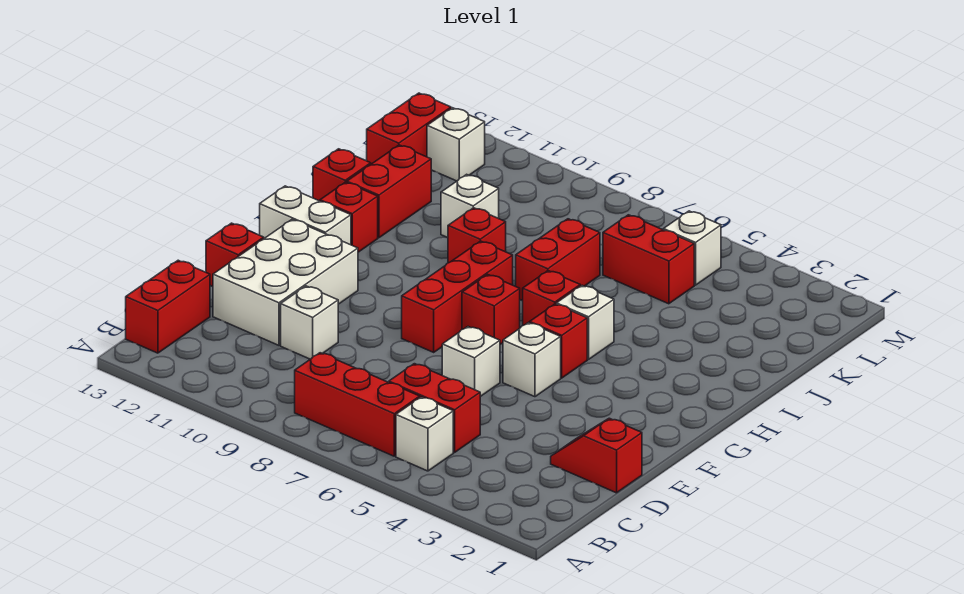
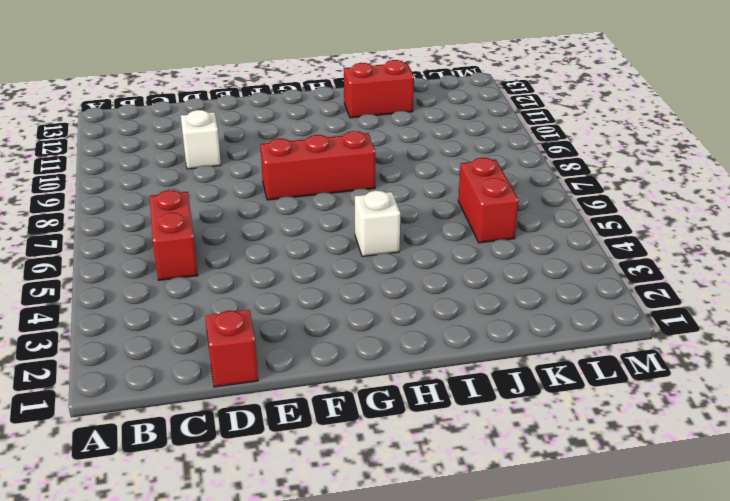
none -> white 1x1 brick [396,397,453,471]
none -> red 1x3 brick [295,353,420,456]
none -> red 1x2 brick [126,260,210,353]

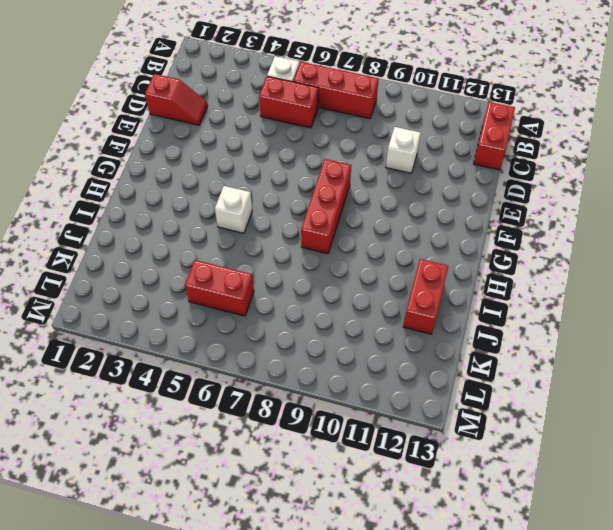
none -> white 2x3 brick [213,219,358,345]
none -> white 1x1 brick [442,327,500,397]
none -> red 1x1 brick [206,223,264,286]

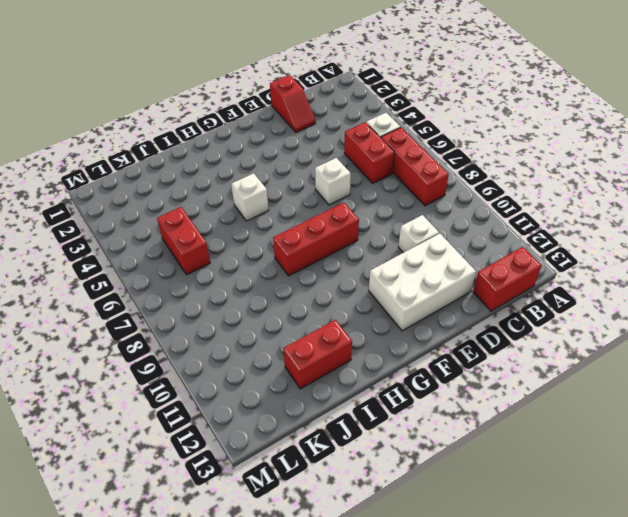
none -> red 1x1 brick [206,223,264,286]
none -> white 1x1 brick [503,323,561,397]
none -> red 1x1 brick [530,304,587,378]

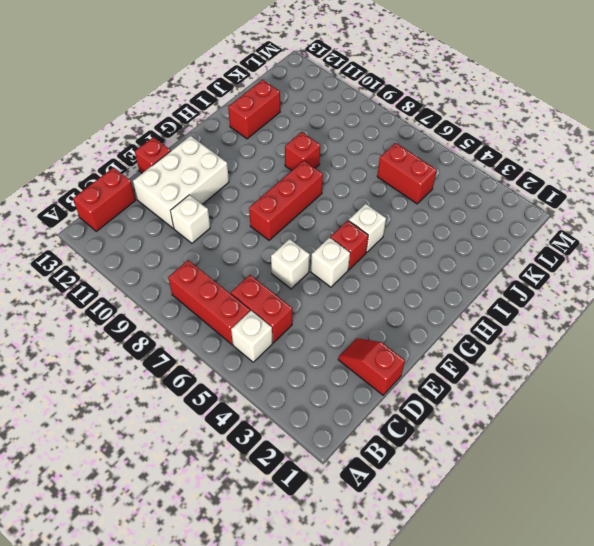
none -> red 1x1 brick [462,274,520,344]
none -> white 1x2 brick [260,186,351,245]
none -> red 1x1 brick [523,271,580,325]

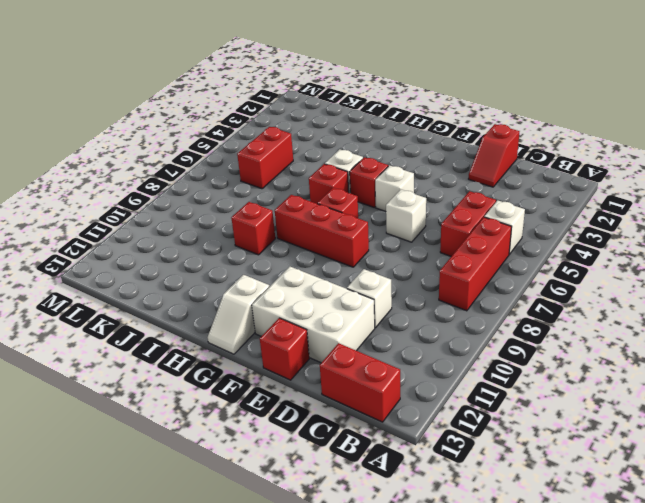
white 1x2 slope [208,275,270,354] -> white 1x2 brick [260,186,351,245]
none -> red 1x1 brick [320,182,378,252]
none -> red 1x2 brick [516,219,600,301]
none -> red 1x2 brick [347,145,431,238]

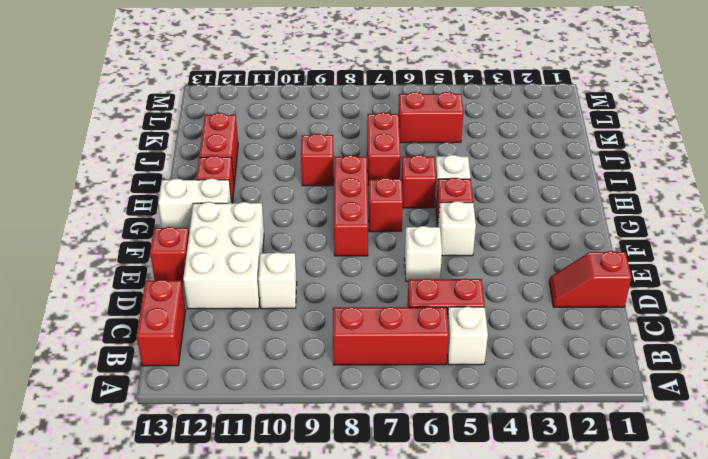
none -> red 1x1 brick [313,149,371,201]
none -> white 1x1 brick [441,174,499,238]
none -> red 1x2 brick [367,93,451,164]

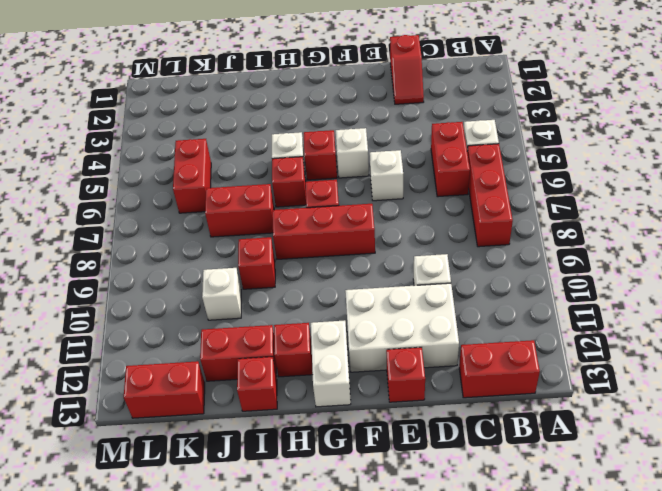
none -> white 1x1 brick [663,211,721,285]
none -> white 1x1 brick [427,108,485,181]

